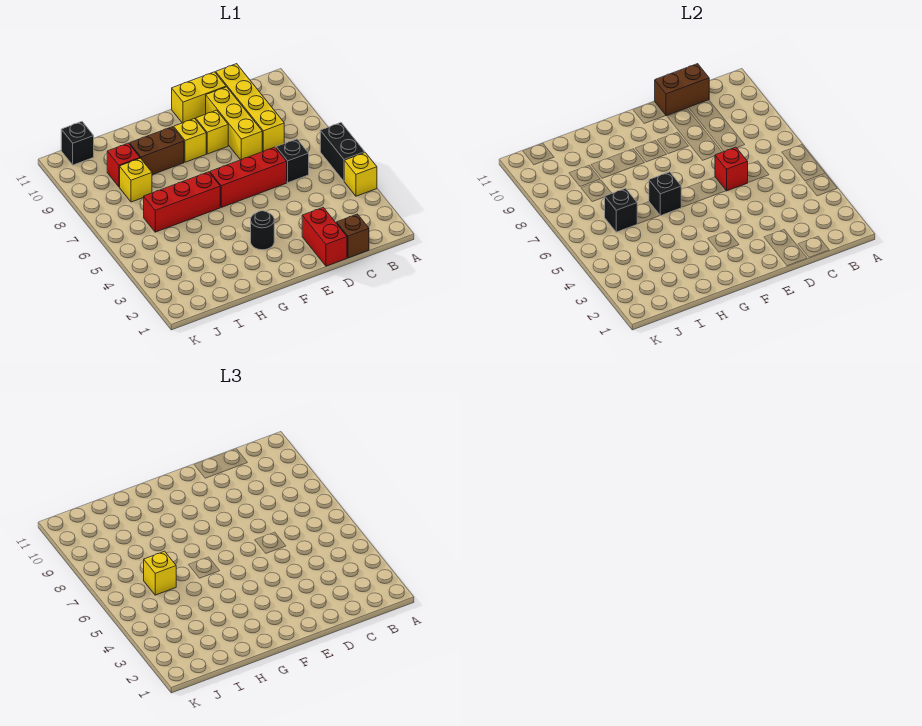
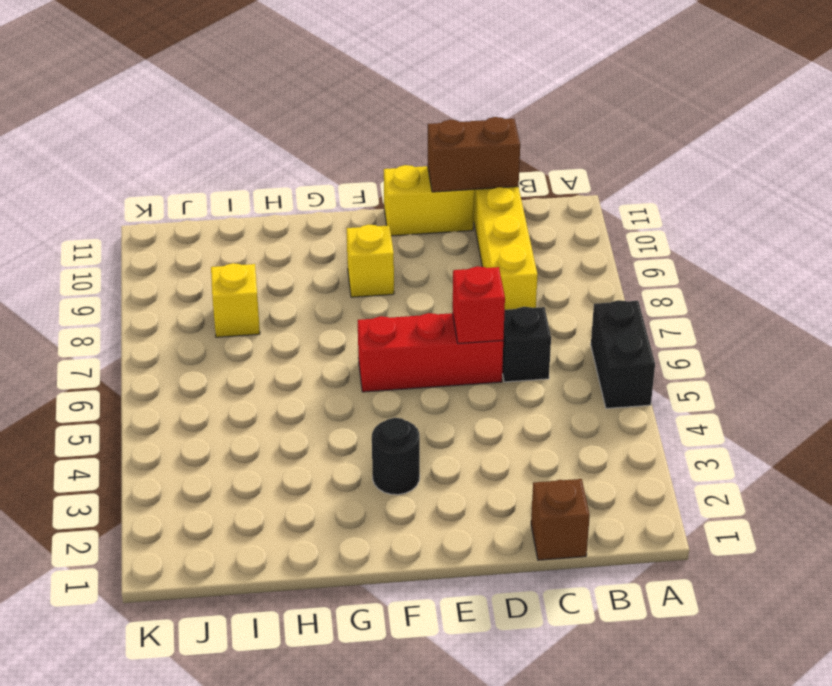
none -> yellow 1x1 brick [344,153,377,196]
none -> red 1x2 brick [302,207,347,266]
none -> yellow 1x3 brick [206,87,262,160]

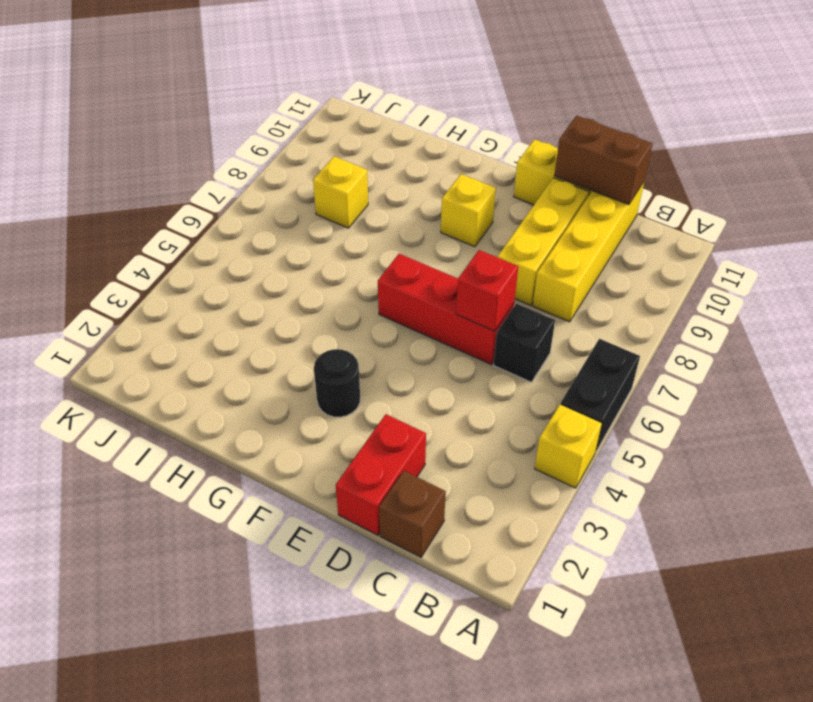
none -> yellow 1x1 brick [196,110,228,154]
none -> red 1x3 brick [144,172,220,232]
none -> brown 1x2 brick [130,127,184,175]

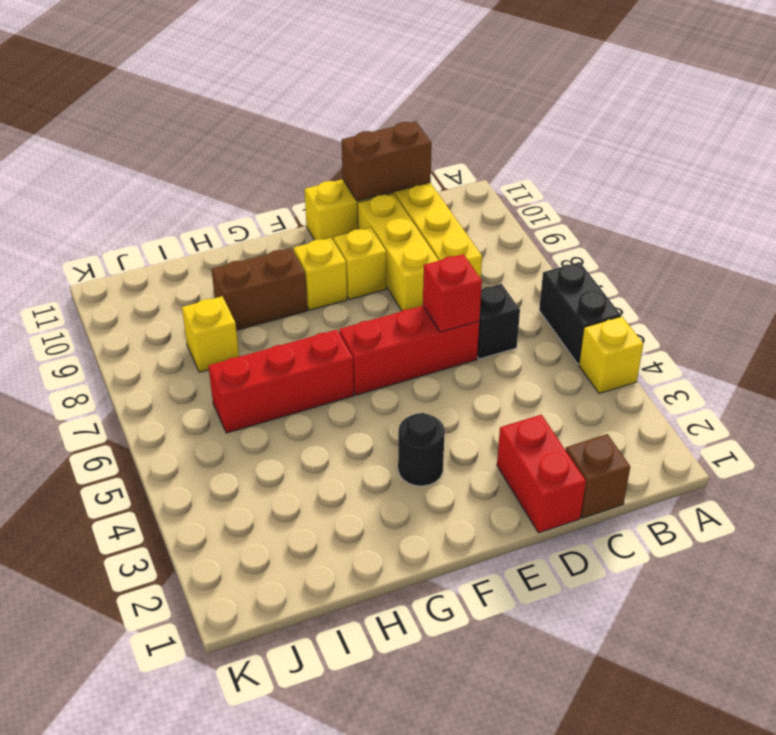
none -> red 1x1 brick [107,143,140,187]
none -> black 1x1 brick [61,122,94,165]
none -> black 1x1 brick [649,172,681,216]

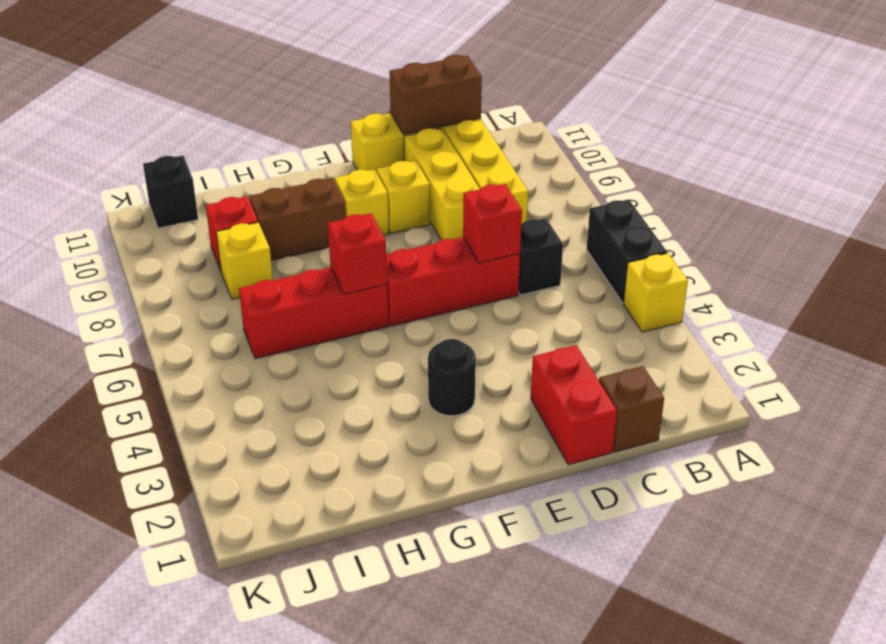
red 1x1 brick [328,213,387,294] -> black 1x1 brick [649,172,681,216]
none -> black 1x1 brick [605,188,637,232]
none -> yellow 1x1 brick [144,551,176,595]

